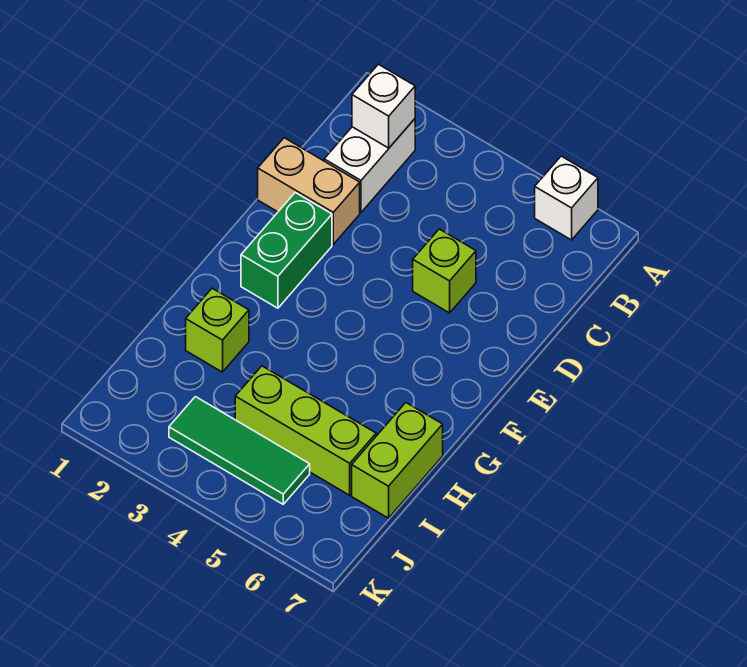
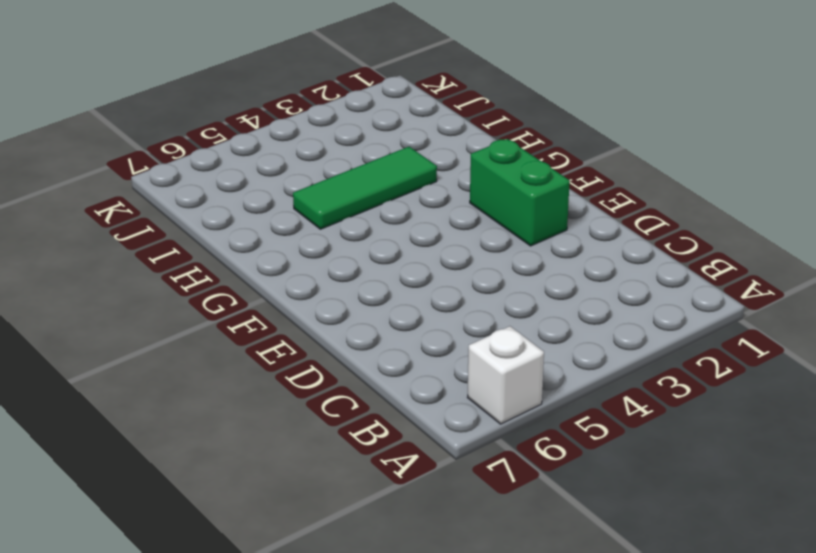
green 1x3 tile [293,147,437,229] -> green 1x3 tile moved to [169,397,310,504]
none -> white 1x2 brick [324,119,415,212]
none -> tan 1x2 brick [258,138,360,244]

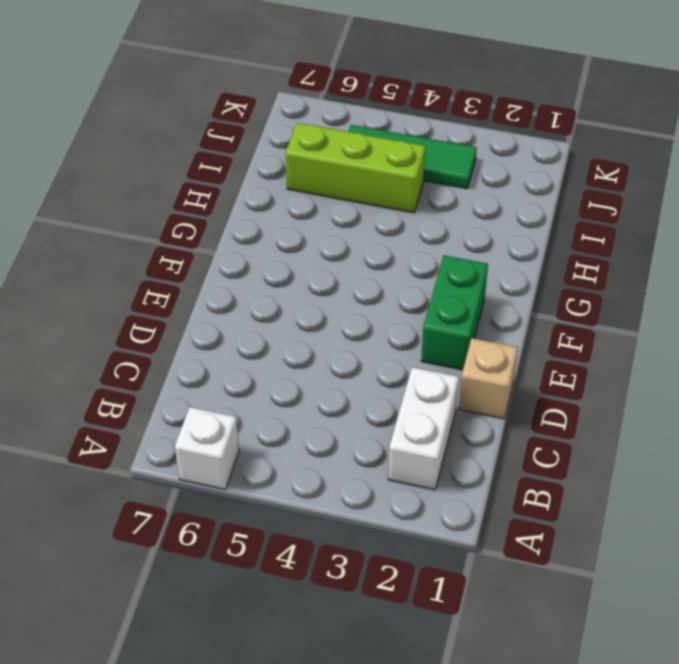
tan 1x1 brick [459,338,518,419] -> tan 1x2 brick [258,138,360,244]
none -> lime 1x1 brick [413,229,476,313]
none -> lime 1x1 brick [186,288,249,372]

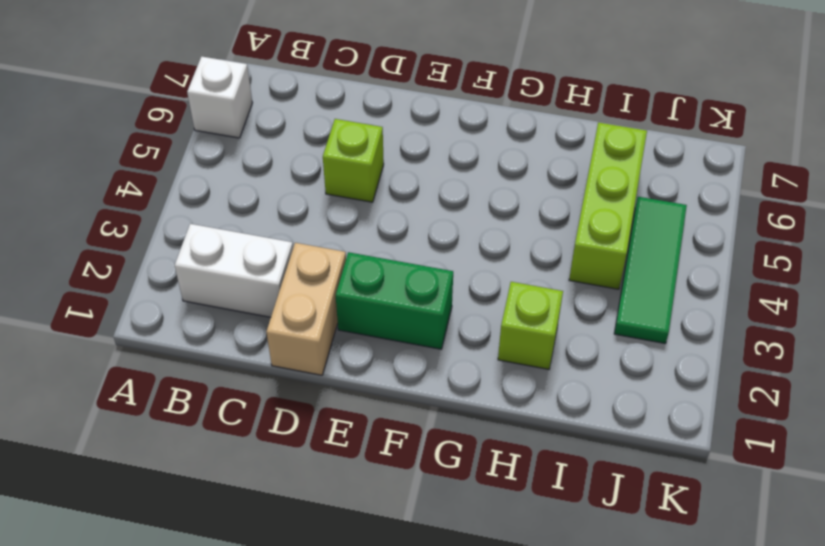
none -> lime 1x2 brick [352,403,443,518]
none -> white 1x1 brick [352,64,415,148]

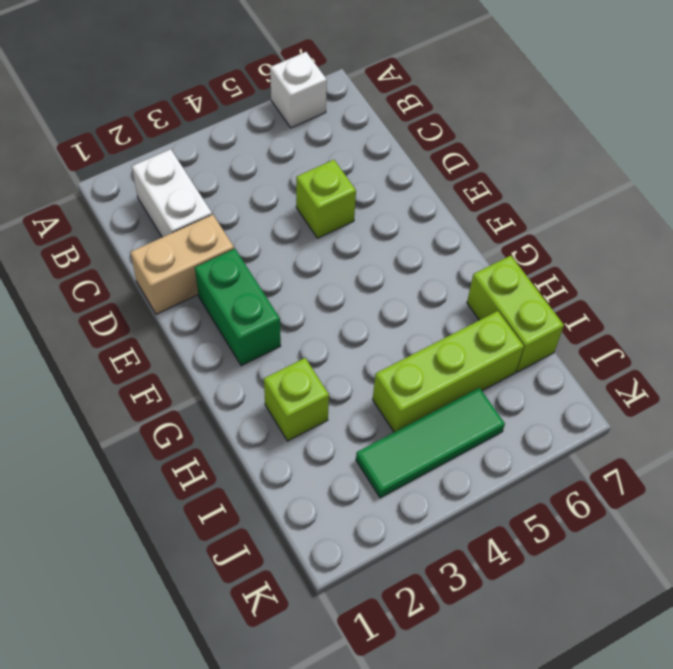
none -> white 1x1 brick [352,64,415,148]

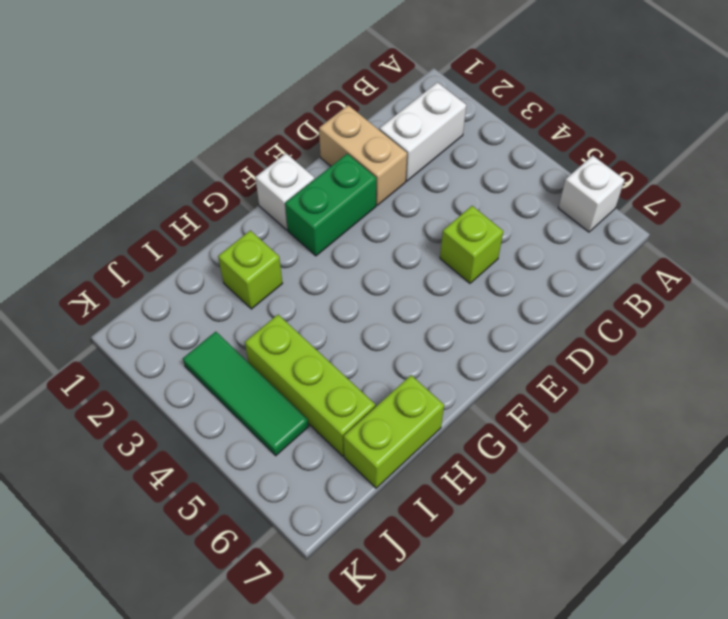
white 1x1 brick [255,153,314,230] -> white 1x1 brick moved to [352,64,415,148]

